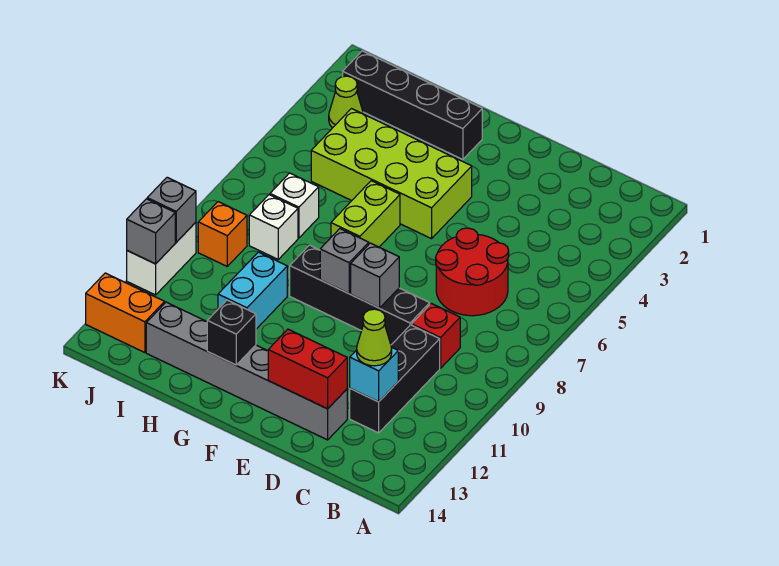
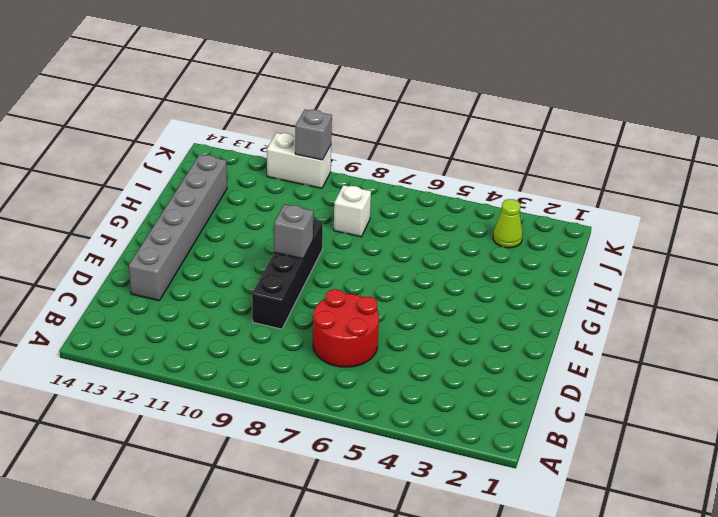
none -> red 1x1 brick [412,303,460,368]
none -> black 1x3 brick [350,325,440,433]
none -> lime 2x4 brick [311,109,472,239]

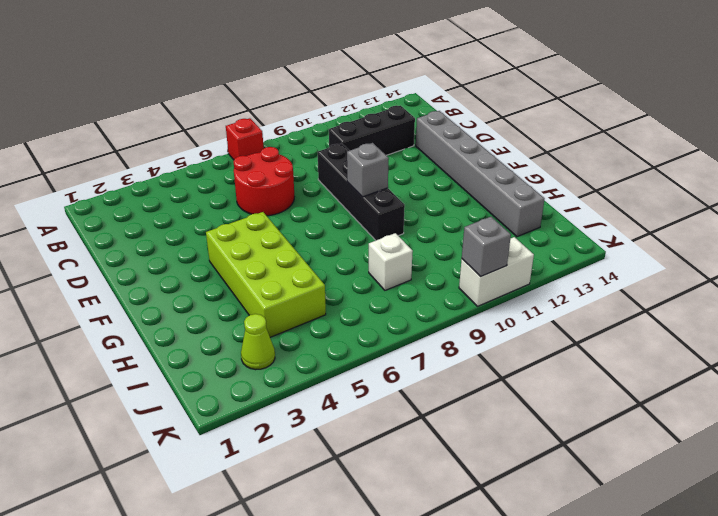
red 1x1 brick [226,118,264,160] -> red 1x1 brick moved to [412,303,460,368]
none -> black 1x4 brick [343,51,482,160]
none -> lime 1x2 brick [331,181,400,247]
none -> cyan 1x2 brick [218,252,287,329]

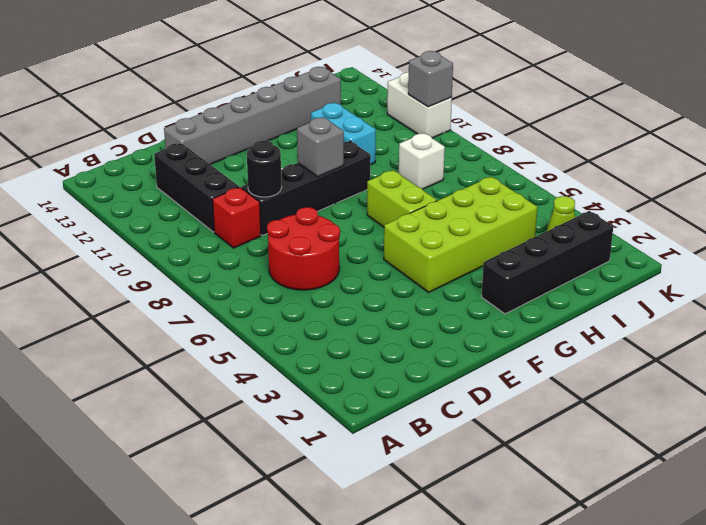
black 1x1 round brick [247,141,282,197] -> none
none -> white 1x1 brick [270,173,319,238]
none -> orange 1x1 brick [198,202,247,266]
none -> orange 1x2 brick [86,273,165,353]

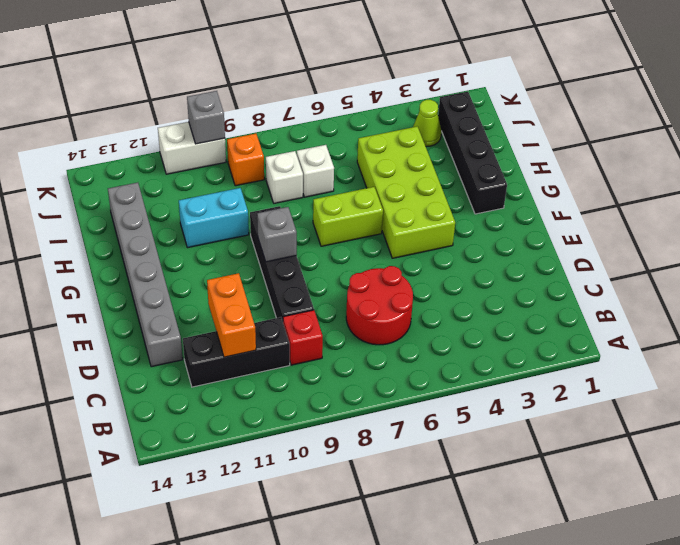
orange 1x2 brick [207,273,256,357] -> orange 1x2 brick moved to [86,273,165,353]
none -> cyan 1x1 brick [350,348,398,402]
none -> red 1x2 brick [268,329,347,409]
none -> grey 1x1 brick [351,243,399,308]

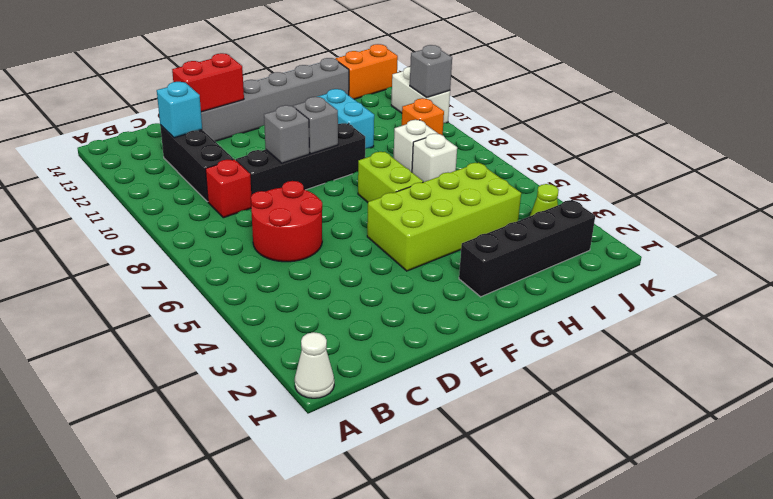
white 1x1 cone [295,332,334,398] -> none
none -> black 1x1 brick [207,300,256,365]
none -> grey 1x1 brick [127,199,175,264]
none -> lime 1x1 cone [357,309,392,366]

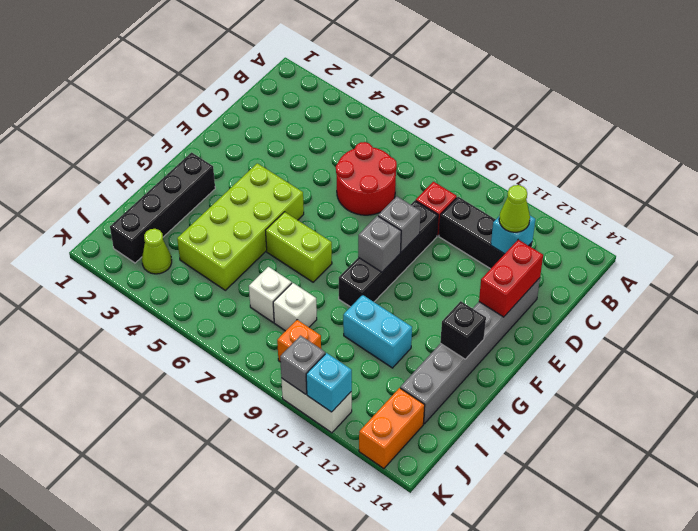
cyan 1x1 brick [306,353,352,412] -> grey 1x1 brick [127,199,175,264]

